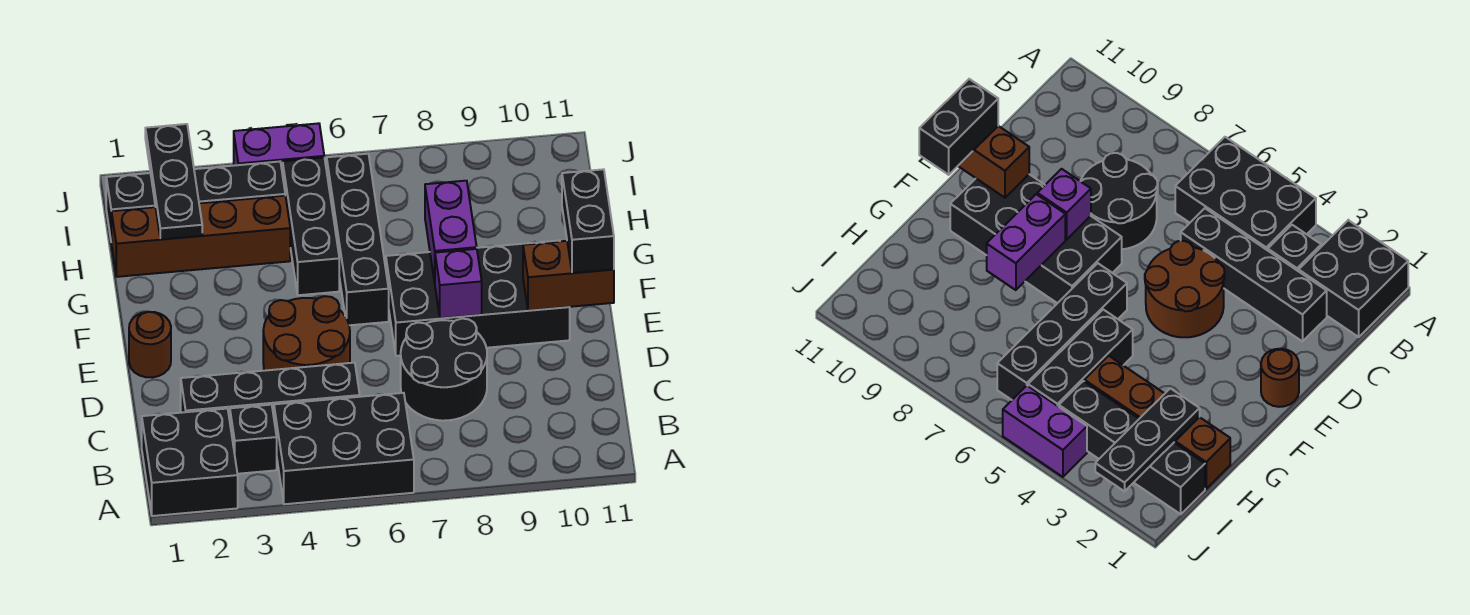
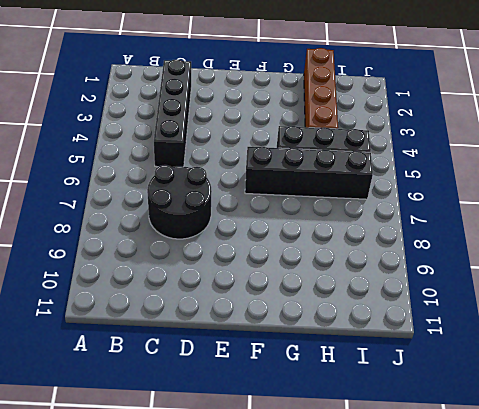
none -> black 2x2 brick [142,409,238,516]
none -> black 2x3 brick [274,393,414,504]
none -> black 1x1 brick [230,405,277,474]

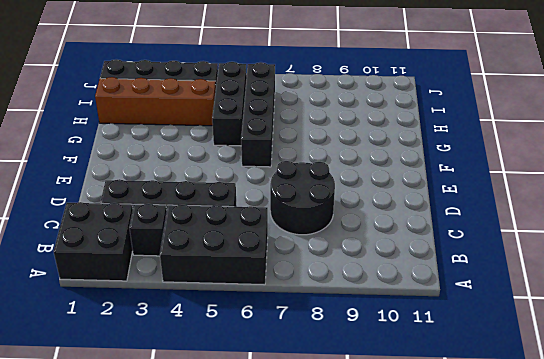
none -> brown 2x2 round brick [263,296,350,371]
none -> brown 1x1 round brick [129,312,171,378]
none -> black 2x4 brick [386,240,570,356]

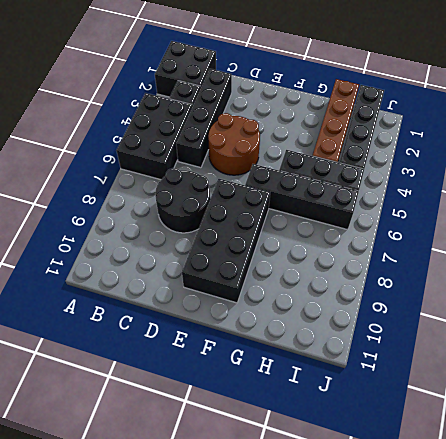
none -> brown 1x1 round brick [129,312,171,378]
none -> purple 1x2 brick [234,123,324,175]
none -> purple 1x1 brick [435,249,482,318]

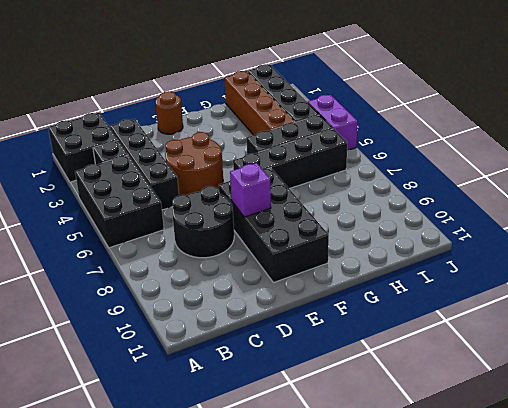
none -> brown 1x2 brick [523,241,614,311]
none -> purple 1x2 brick [425,181,477,282]
none -> black 1x3 plate [145,124,202,239]

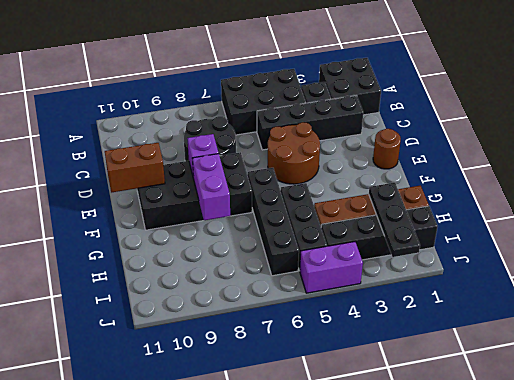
none -> black 1x2 brick [562,169,614,273]

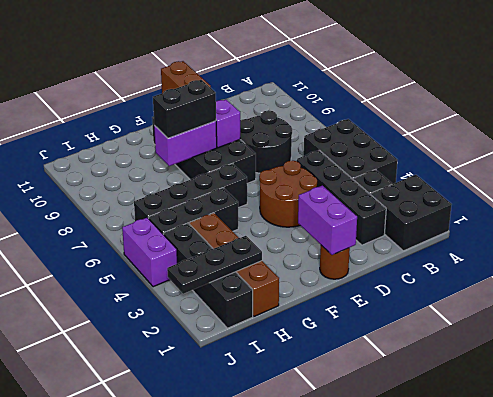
purple 1x2 brick [298,185,357,255] -> none
black 1x2 brick [153,80,216,138] -> black 1x2 brick moved to [562,169,614,273]

